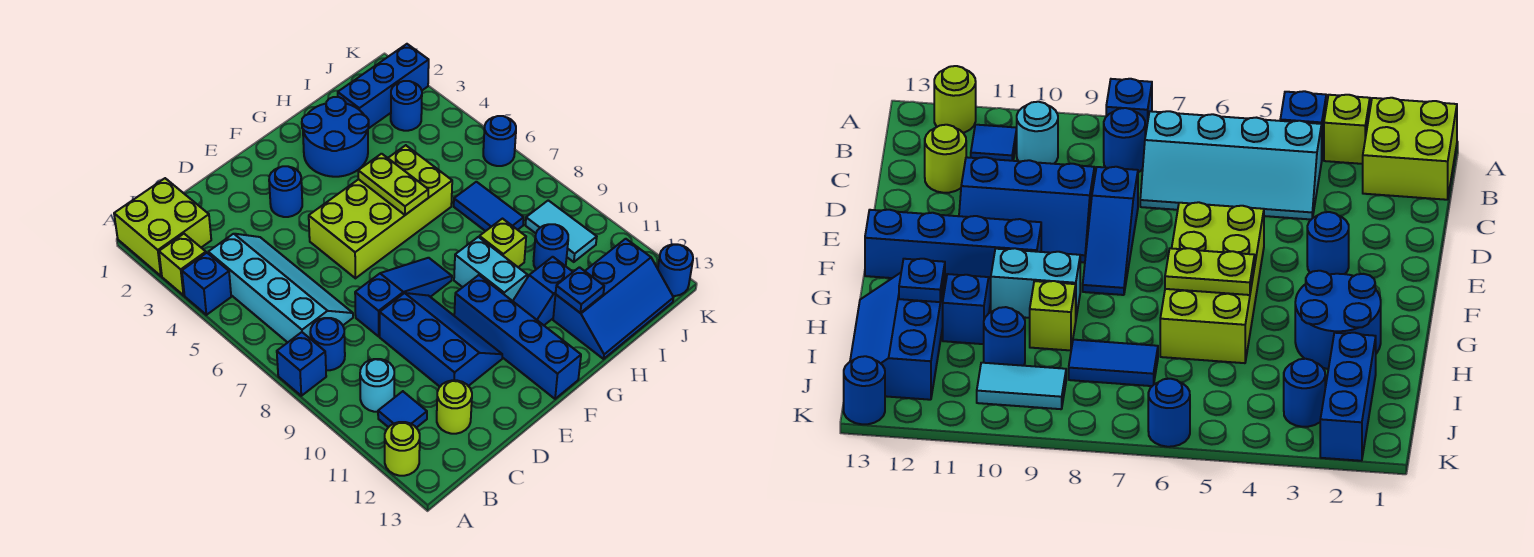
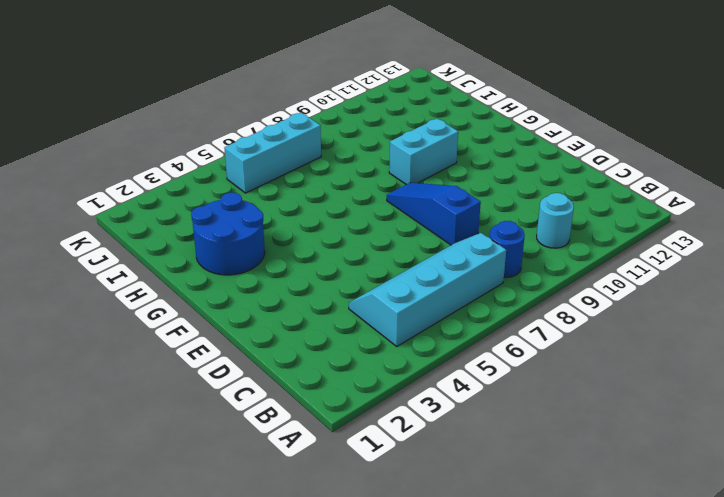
cyan 1x3 brick [224,113,321,193] -> none
none -> lime 2x2 brick [114,178,211,276]
none -> lime 1x1 brick [159,234,206,295]
none -> blue 1x1 brick [182,253,231,315]

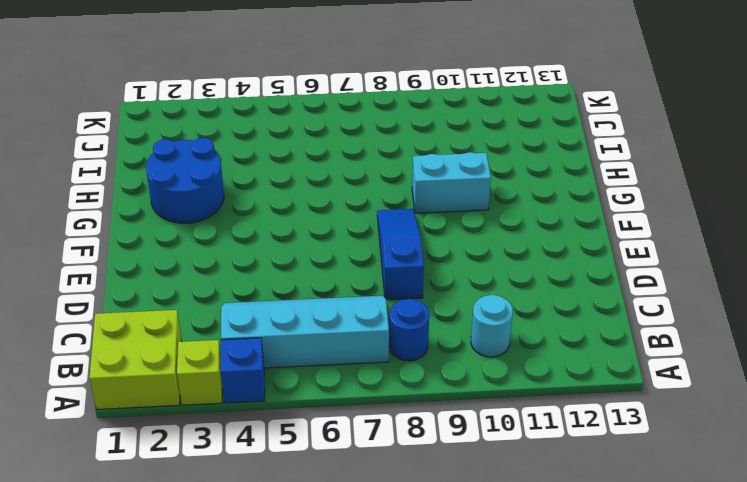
none -> blue 1x1 brick [277,332,326,396]
none -> lime 1x1 round brick [385,422,420,476]
none -> blue 1x1 tile [378,391,427,428]

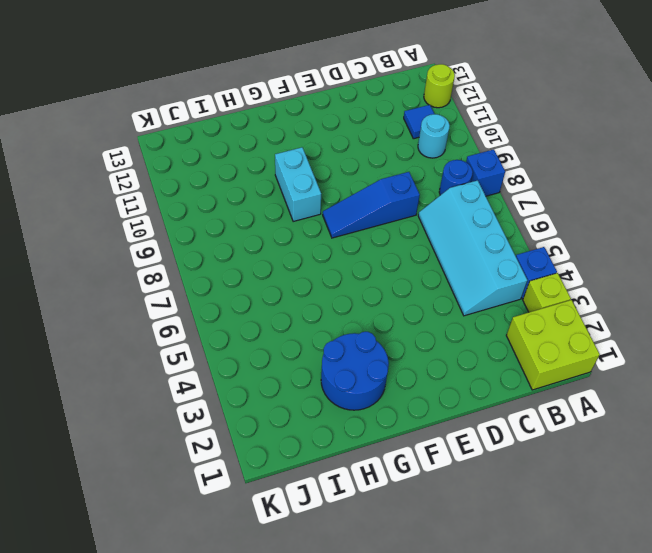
none -> lime 1x1 round brick [437,380,472,434]
none -> blue 2x3 slope [380,293,502,387]
none -> blue 1x1 round brick [269,166,302,217]

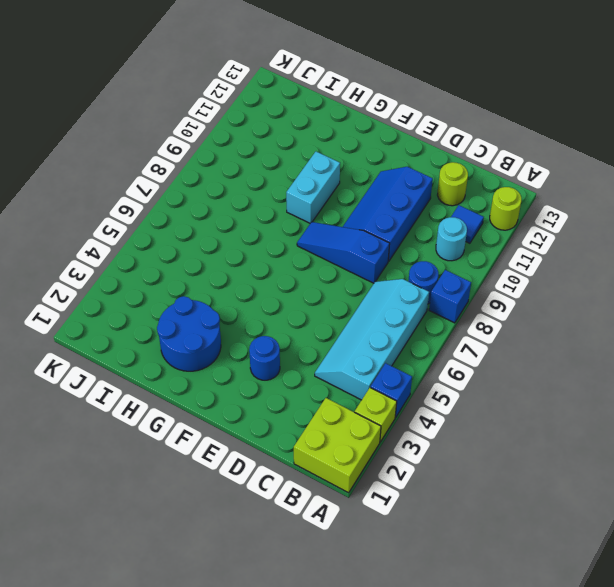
none -> lime 2x4 brick [309,145,452,278]
none -> blue 1x4 brick [454,275,581,399]
none -> blue 1x2 slope [513,257,573,325]

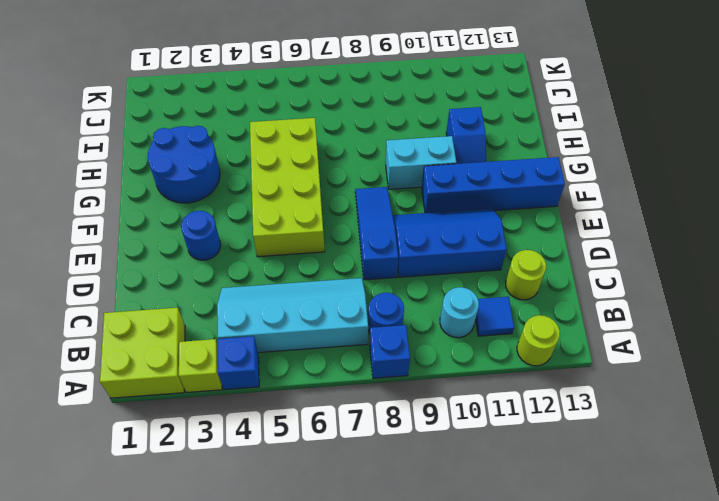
none -> lime 1x1 brick [479,219,526,267]
none -> blue 2x3 slope [553,239,673,359]
none -> blue 1x3 brick [338,44,429,129]

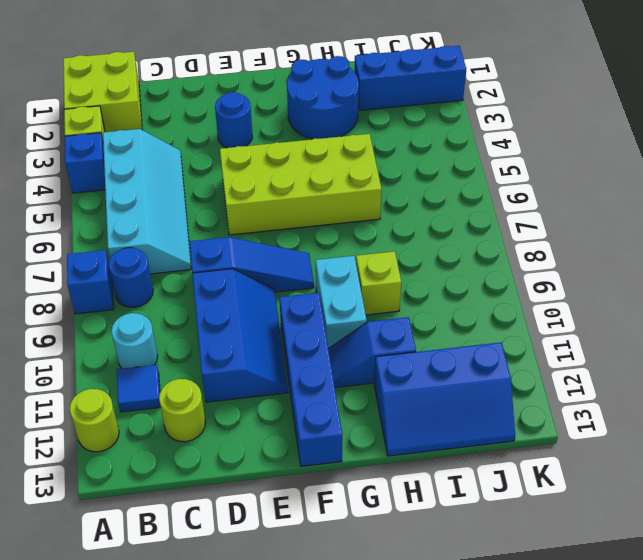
none -> blue 1x2 tile [454,182,524,231]
none -> blue 1x1 round brick [534,224,568,269]
none -> blue 1x1 round brick [391,81,422,131]

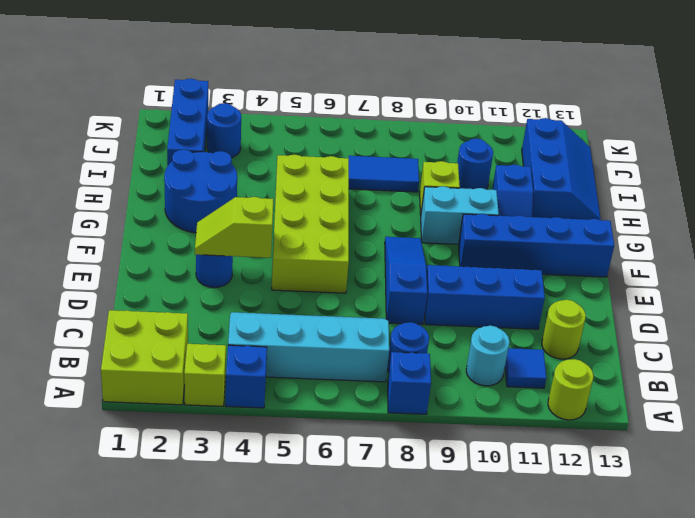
lime 1x2 slope [195,197,273,258] -> none
none -> cyan 1x2 tile [525,200,597,262]
none -> blue 1x1 round brick [483,116,516,166]
none -> blue 1x1 round brick [658,244,693,296]

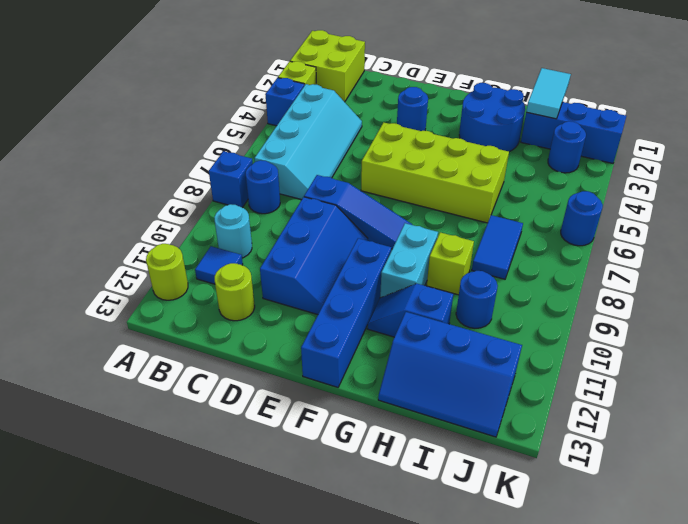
cyan 1x2 tile [526,68,571,119] -> cyan 1x2 tile moved to [525,200,597,262]
none -> blue 1x1 round brick [658,244,693,296]
none -> lime 1x2 plate [358,154,428,215]
none -> blue 1x1 plate [556,267,604,313]

